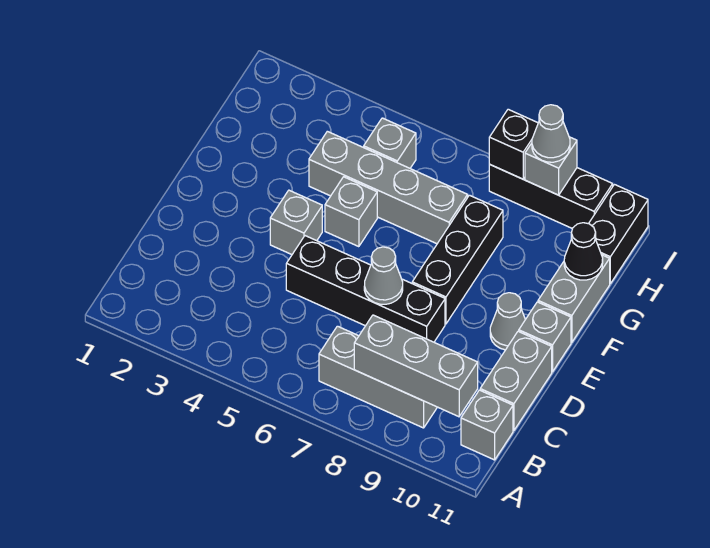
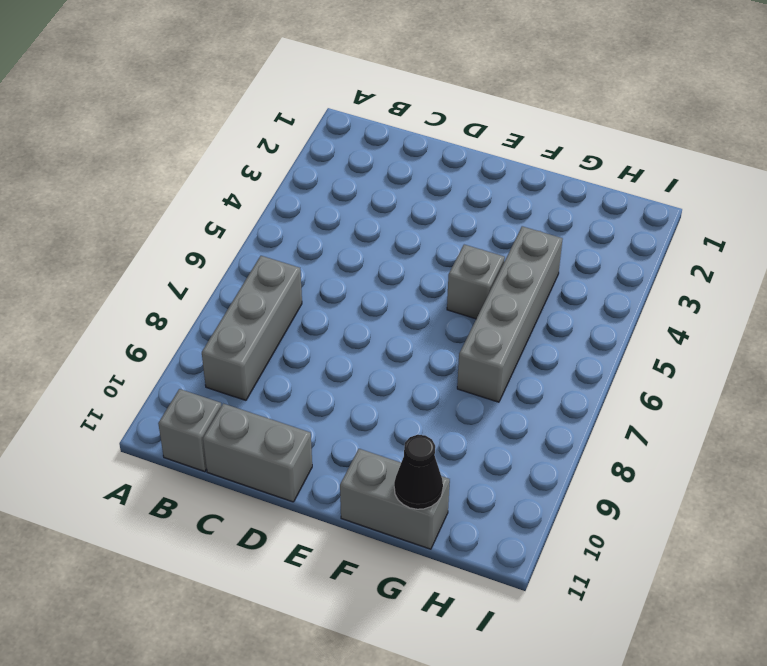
none -> black 1x4 brick [286,236,445,342]
none -> grey 1x1 brick [270,190,322,255]
none -> black 1x3 brick [412,195,503,324]

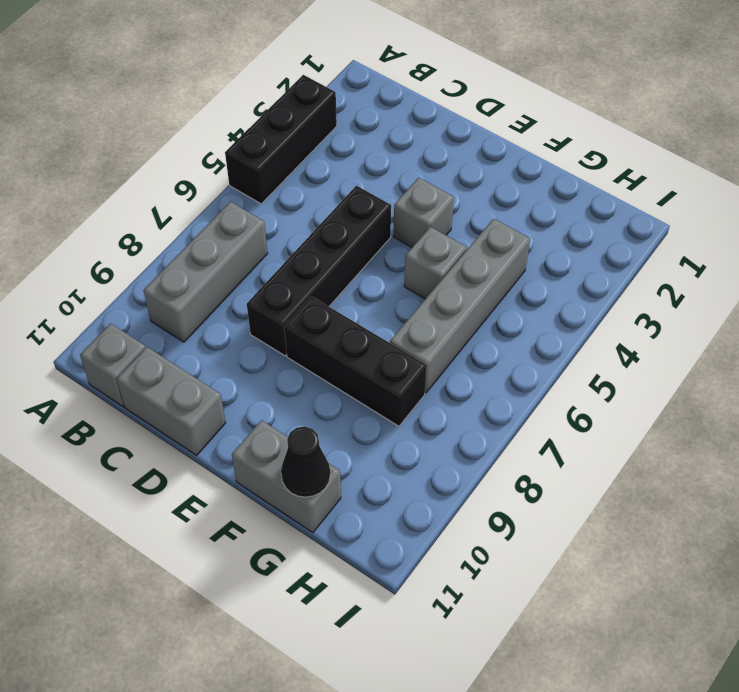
black 1x3 brick [225,75,337,204] -> black 1x3 brick moved to [489,165,613,229]
none -> grey 1x1 cone [490,293,525,350]
none -> grey 1x1 brick [519,302,571,372]
none -> grey 1x1 brick [364,118,416,168]

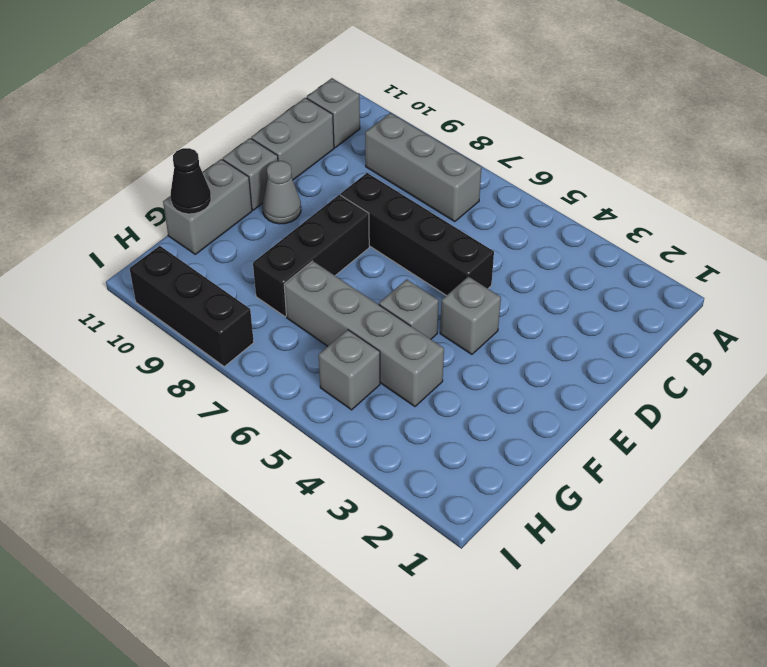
none -> black 1x2 brick [589,185,648,283]
none -> grey 1x3 brick [354,315,478,417]
none -> grey 1x1 cone [364,247,403,304]

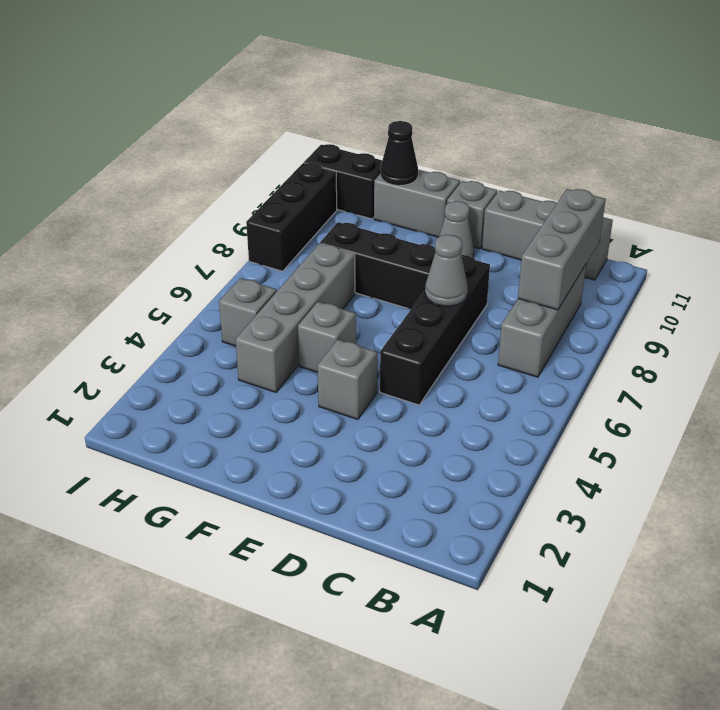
none -> black 1x1 brick [489,109,538,179]
none -> grey 1x1 brick [525,137,577,195]
none -> grey 1x1 cone [532,105,570,162]

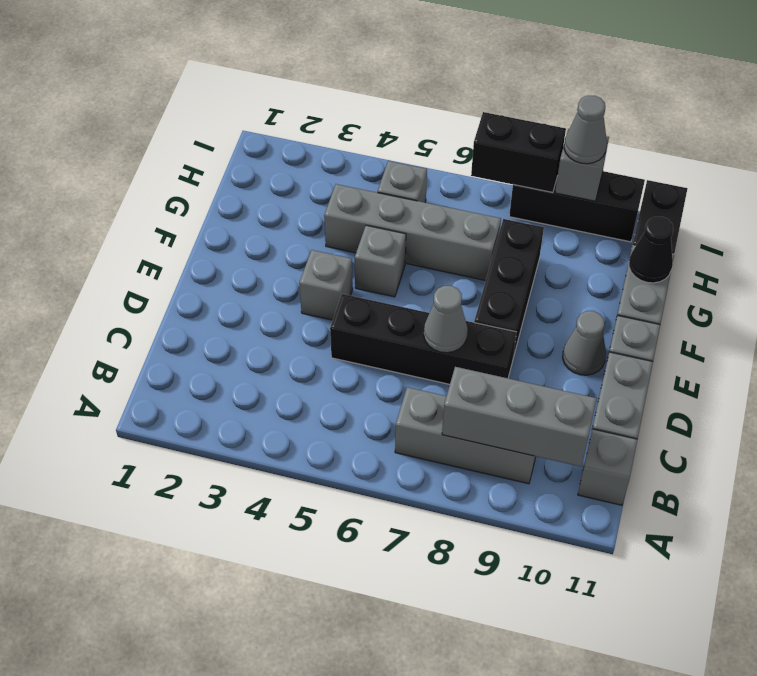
black 1x2 brick [471,112,566,193] -> black 1x1 brick [489,109,538,179]

